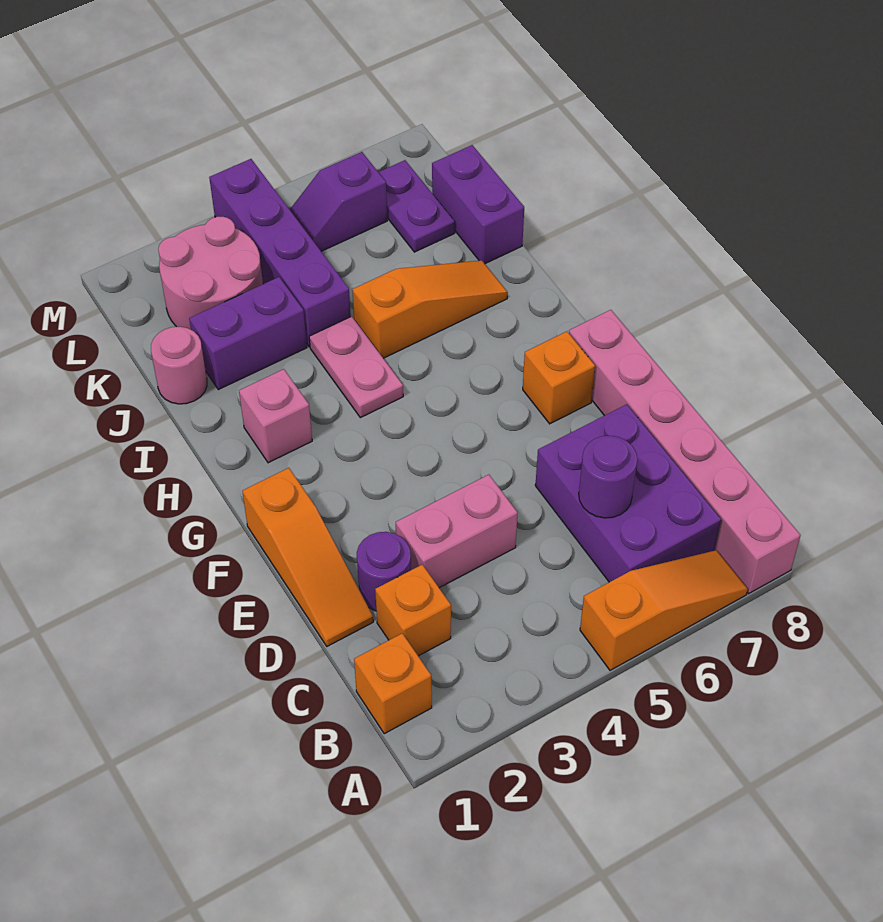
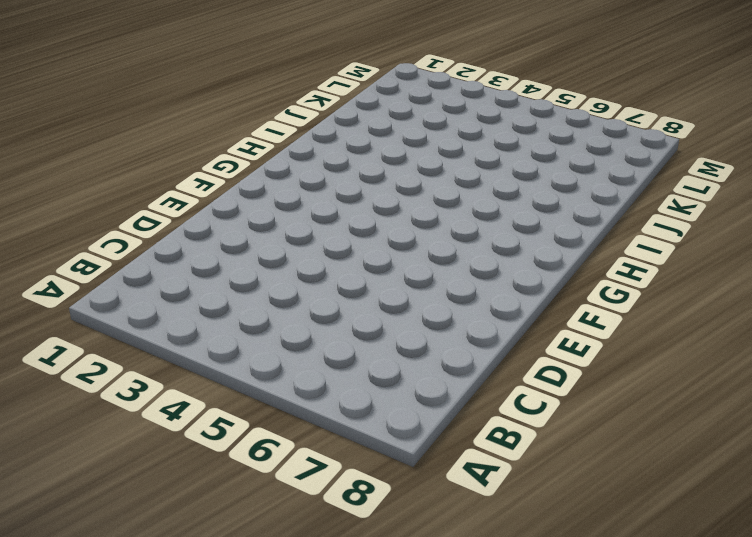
none -> orange 1x3 slope [580,550,748,670]
none -> pink 1x6 brick [569,310,800,594]
none -> orange 1x1 brick [354,633,432,734]

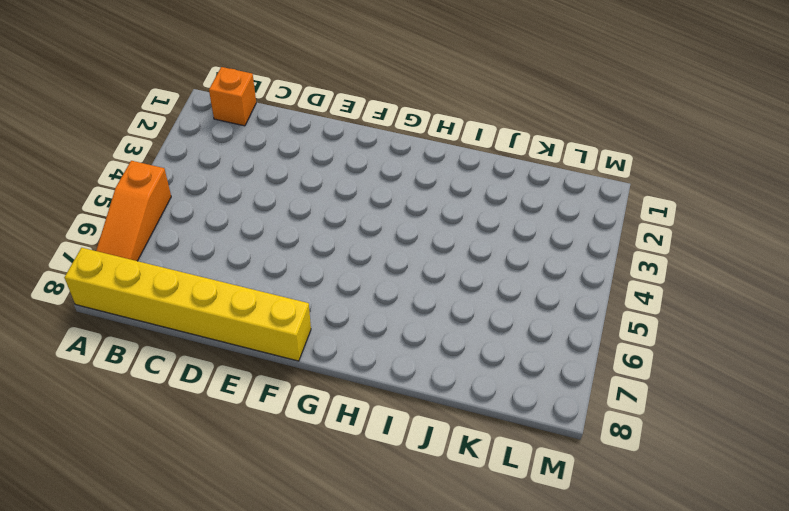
yellow 1x6 brick [64,248,311,361] -> pink 1x6 brick [569,310,800,594]
none -> purple 2x3 brick [535,404,721,582]
none -> orange 1x1 brick [375,565,451,656]
none -> orange 1x3 slope [242,468,373,646]

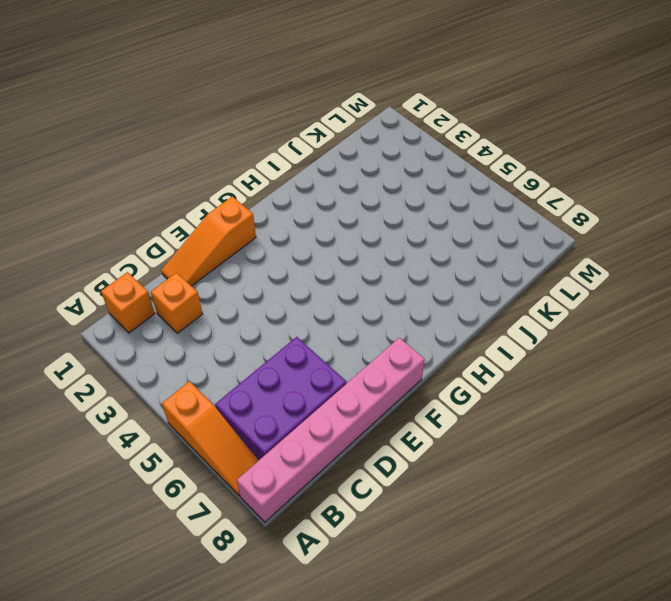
none -> purple 1x1 round brick [357,532,411,611]
none -> pink 1x2 brick [396,475,517,588]
none -> orange 1x1 brick [523,331,595,424]

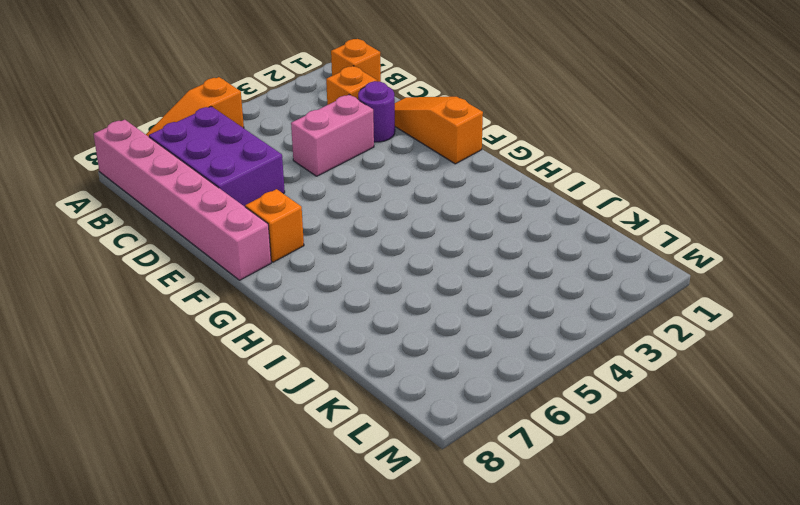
none -> pink 1x1 brick [239,369,312,463]
none -> pink 1x2 plate [309,316,403,418]
none -> orange 1x3 slope [352,260,508,358]

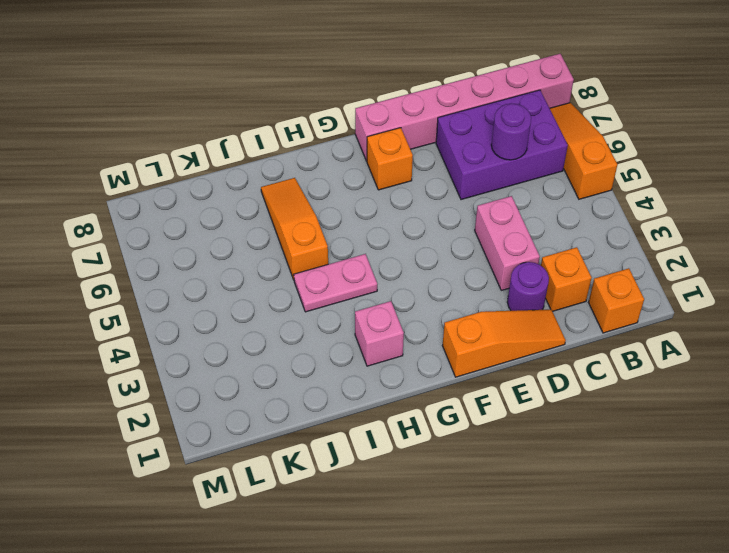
none -> pink 1x1 round brick [151,327,207,404]
none -> purple 1x2 brick [189,277,307,390]
none -> purple 1x4 brick [209,159,351,347]

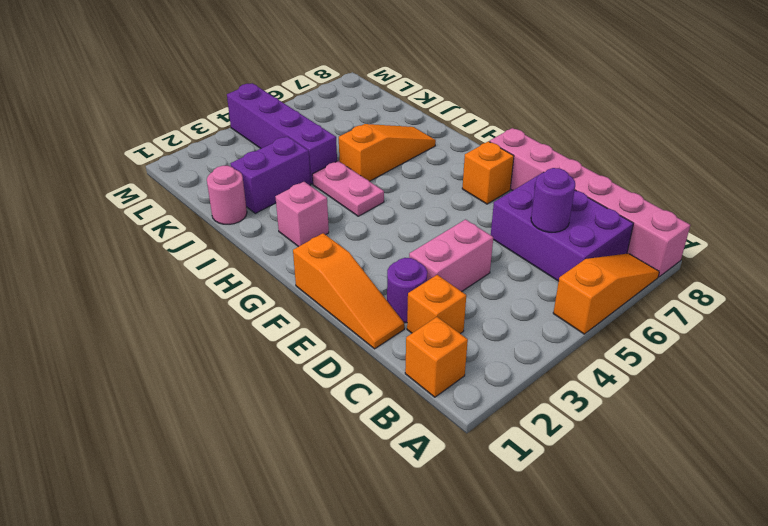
none -> purple 1x2 brick [432,145,524,264]
none -> pink 2x2 round brick [158,217,263,330]
none -> purple 1x2 plate [379,160,455,252]

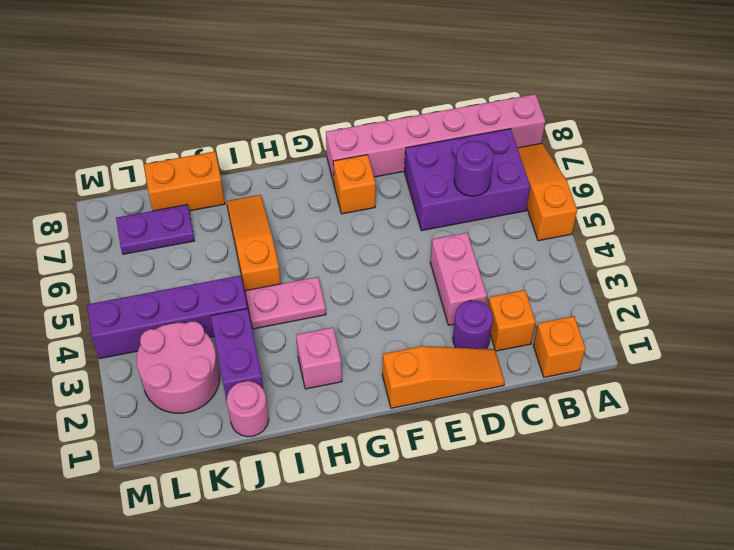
orange 1x2 brick [144,151,225,211] -> purple 1x2 brick [432,145,524,264]
none -> purple 1x2 slope [290,152,387,251]

